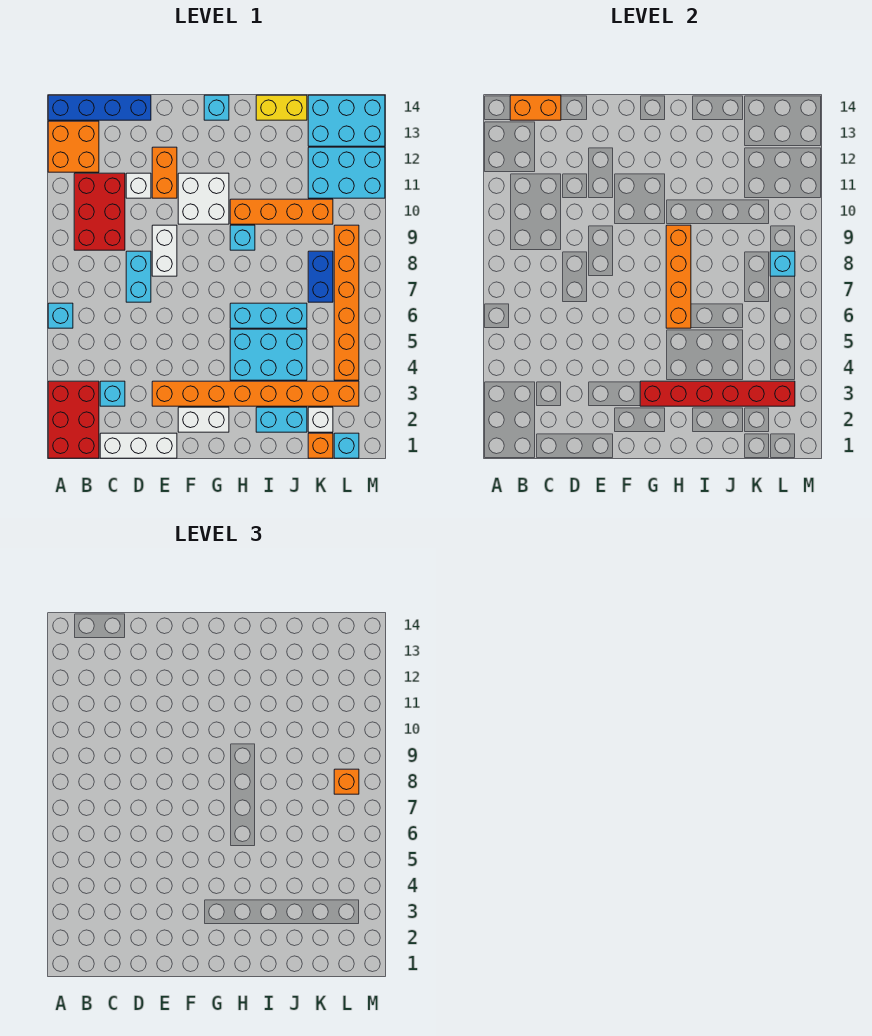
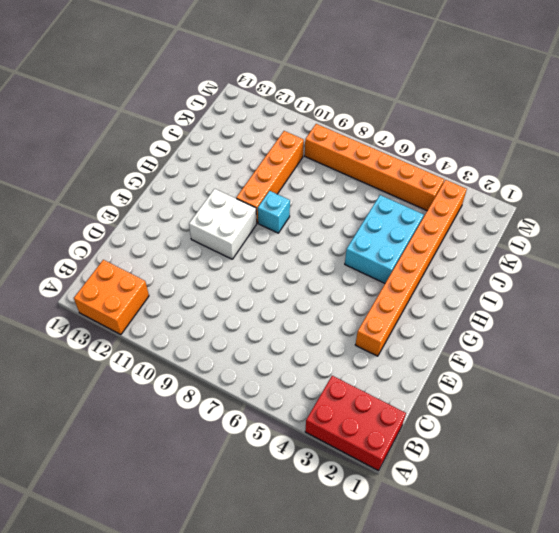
none -> cyan 1x1 brick [48,303,73,328]
none -> blue 1x4 brick [48,95,151,120]
none -> red 2x3 brick [74,173,125,250]
none -> white 1x3 brick [100,433,177,458]

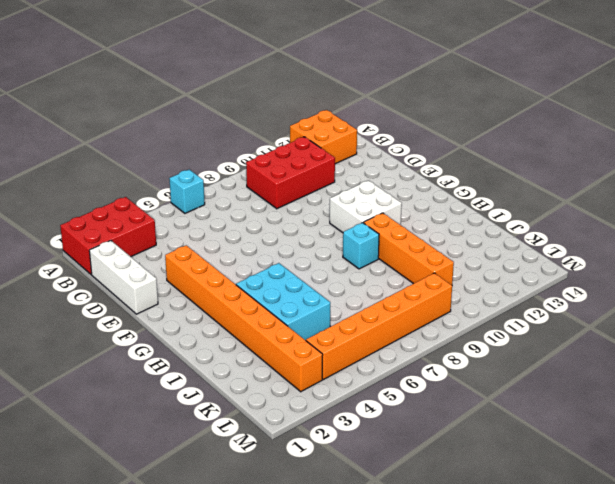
none -> blue 1x4 brick [48,95,151,120]
none -> cyan 1x1 brick [100,381,125,406]
none -> cyan 1x2 brick [126,251,151,302]
none -> white 1x1 brick [126,173,151,198]

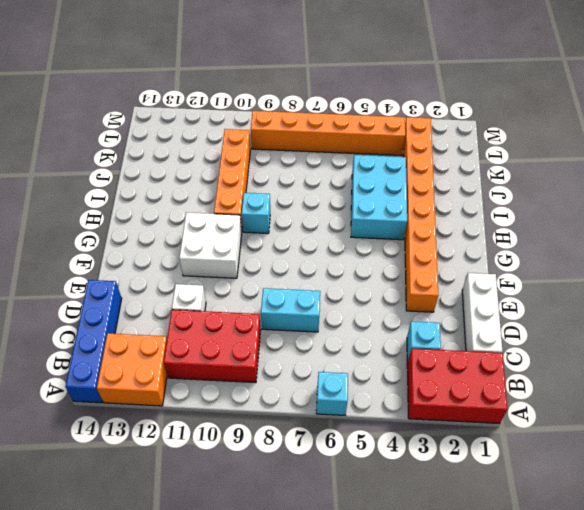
none -> white 1x2 brick [152,225,177,276]
none -> orange 1x2 brick [152,147,177,198]
none -> white 1x2 brick [178,407,229,432]
none -> cyan 1x1 brick [204,95,229,120]

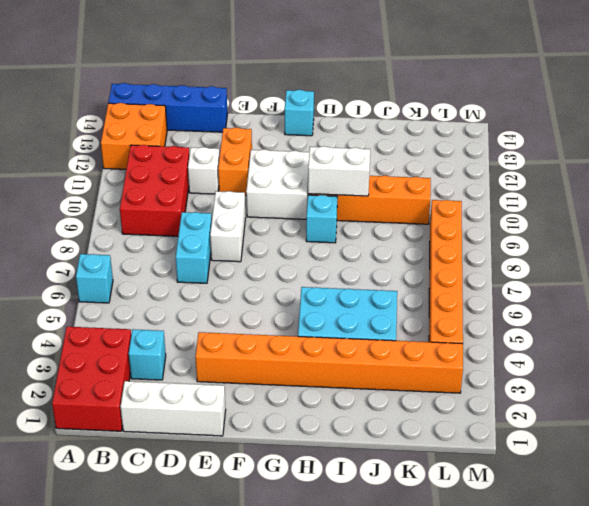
white 1x2 brick [308,146,370,196] -> white 1x2 brick moved to [178,407,229,432]
none -> cyan 1x3 brick [230,303,307,328]
none -> cyan 1x2 brick [256,407,307,432]
none -> yellow 1x2 brick [256,95,307,120]
none -> orange 1x1 brick [308,433,333,458]

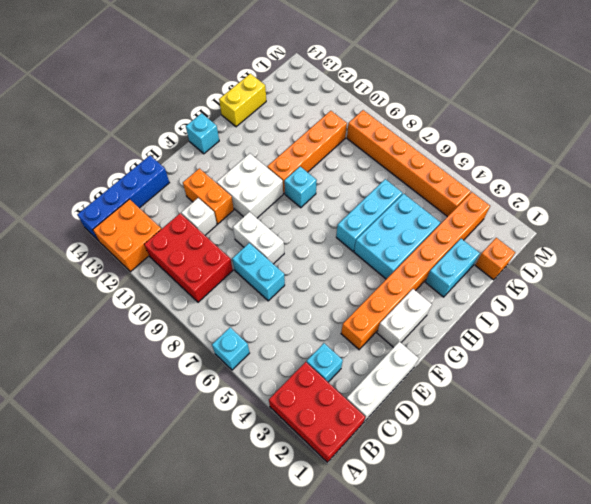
none -> white 1x1 brick [308,407,333,432]
none -> blue 1x2 brick [308,251,333,302]
none -> cyan 2x3 brick [308,147,385,198]
none -> cyan 2x3 brick [308,95,385,146]

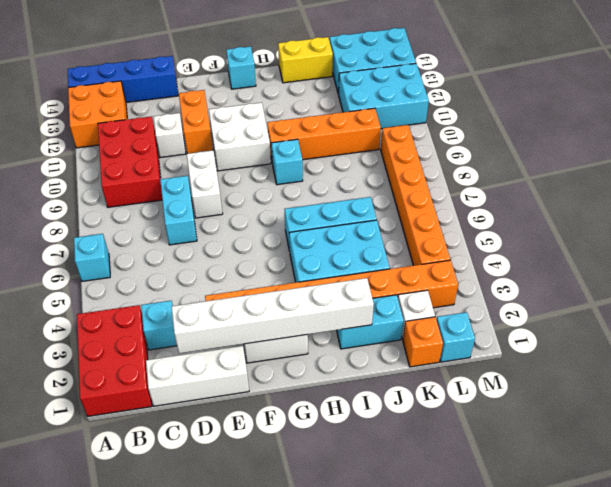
white 1x6 brick [172,278,374,354] -> none
none -> blue 1x2 brick [308,251,333,302]
none -> orange 1x2 brick [510,95,561,120]
none -> red 1x6 brick [640,381,795,406]
none -> orange 1x4 brick [666,225,691,328]

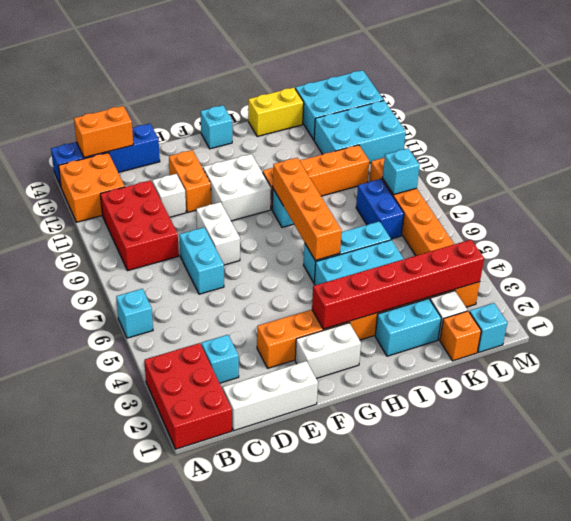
none -> orange 1x1 brick [334,769,359,794]

